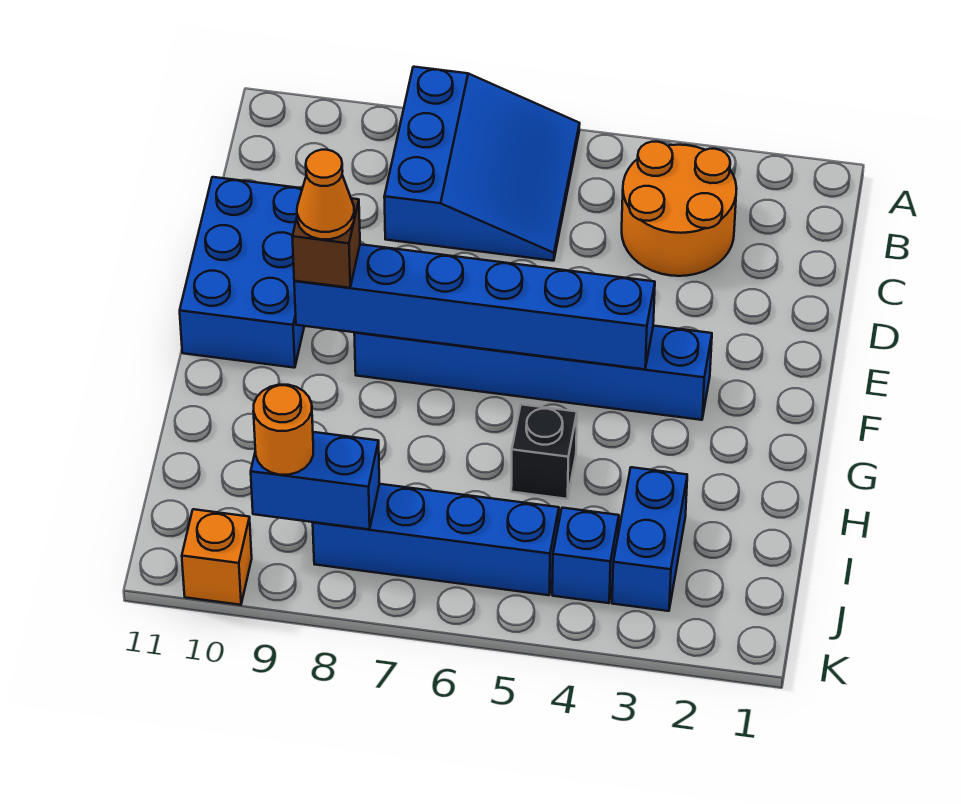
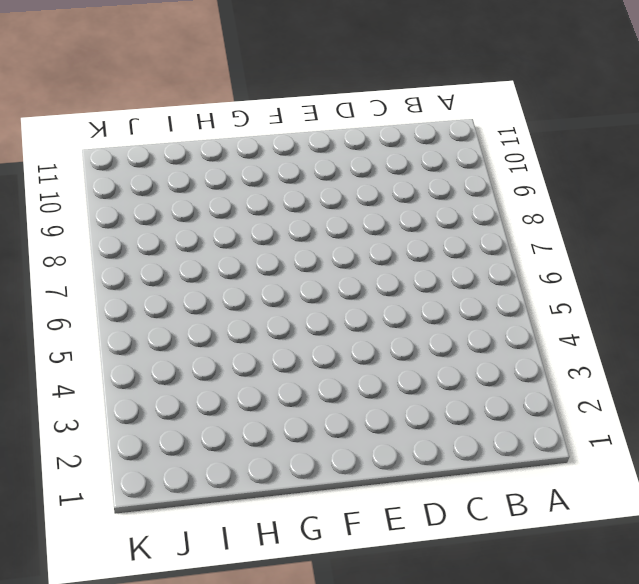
none -> blue 3x3 slope [384,67,580,261]
none -> orange 2x2 round brick [622,142,737,276]
none -> blue 2x3 brick [180,177,304,368]

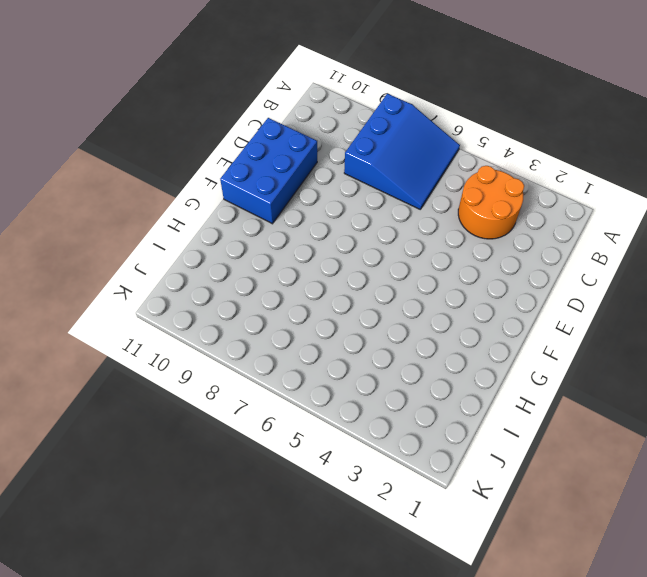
none -> blue 1x6 brick [354,326,712,420]
none -> black 1x1 brick [511,404,577,499]
none -> blue 1x2 brick [612,467,687,611]

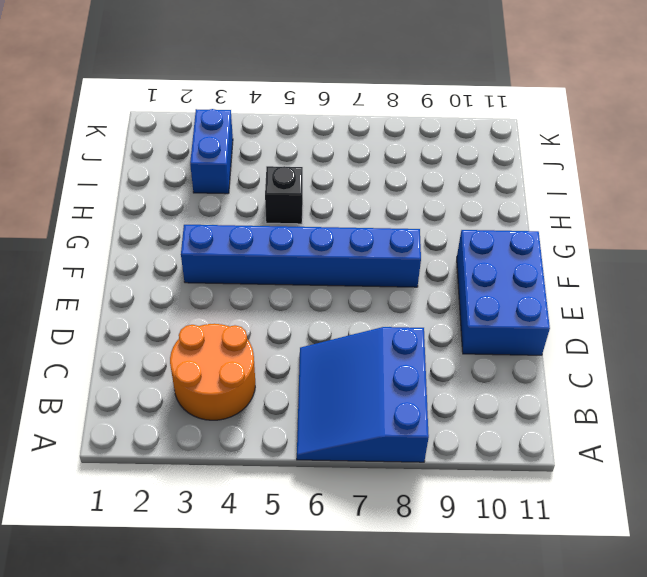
none -> blue 1x1 brick [552,508,619,603]
none -> blue 1x4 brick [313,484,559,595]
none -> orange 1x1 brick [182,509,252,605]

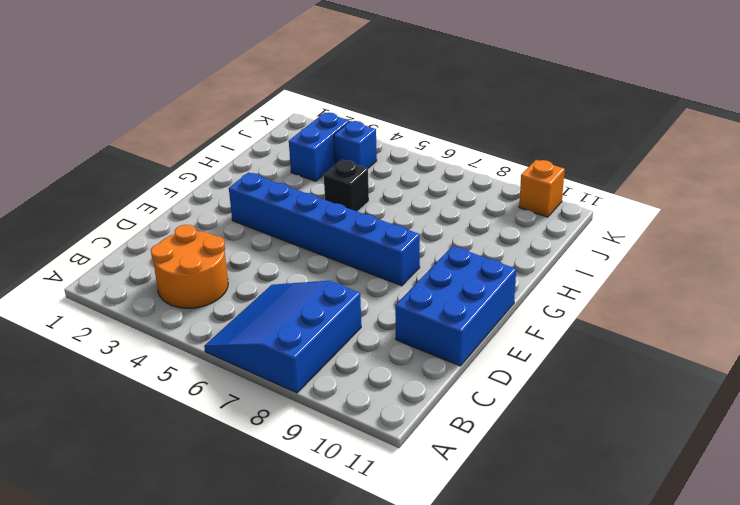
none -> blue 1x4 brick [313,484,559,595]
none -> blue 1x6 brick [294,244,655,369]
none -> blue 1x2 brick [251,432,379,529]

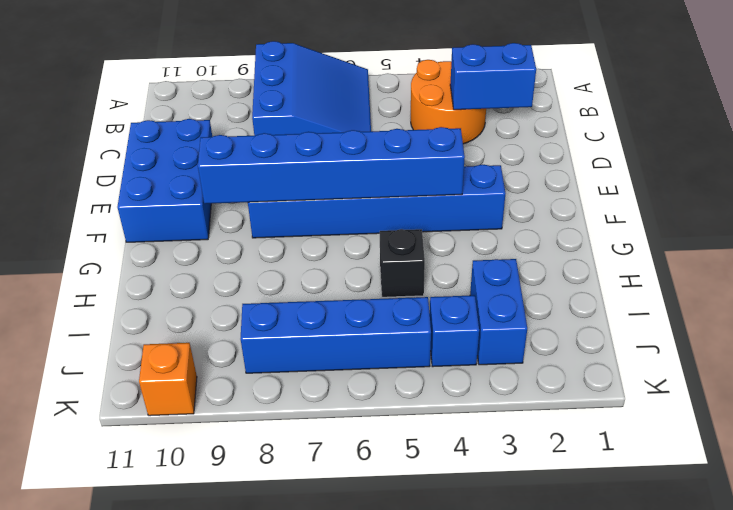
blue 1x2 brick [450,43,536,110] -> blue 1x2 brick moved to [251,432,379,529]
none -> brown 1x1 brick [292,198,360,288]
none -> orange 1x1 round brick [253,385,313,475]
none -> orange 1x1 cone [297,150,354,239]

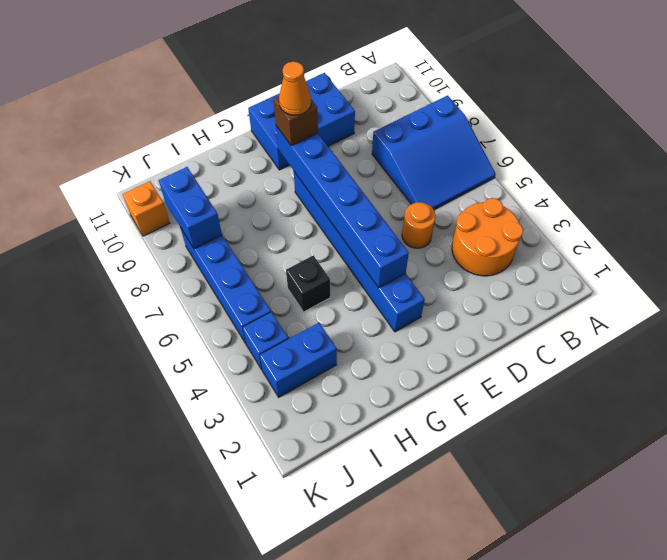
orange 1x1 round brick [402,202,436,248] -> orange 1x1 round brick moved to [253,385,313,475]

